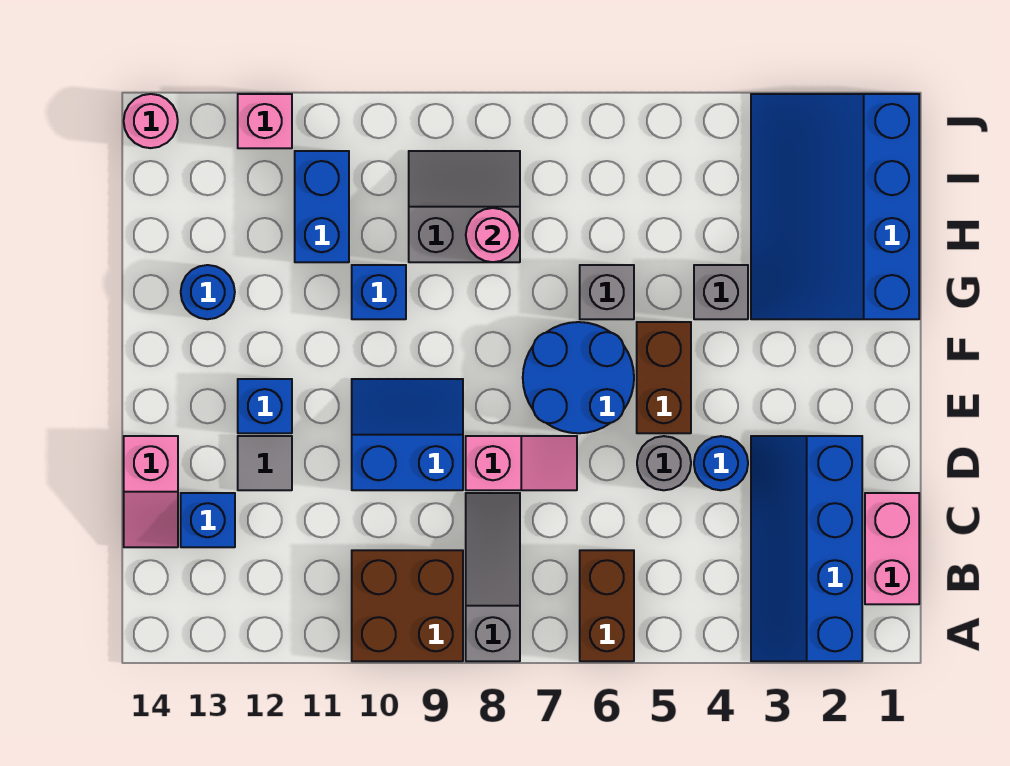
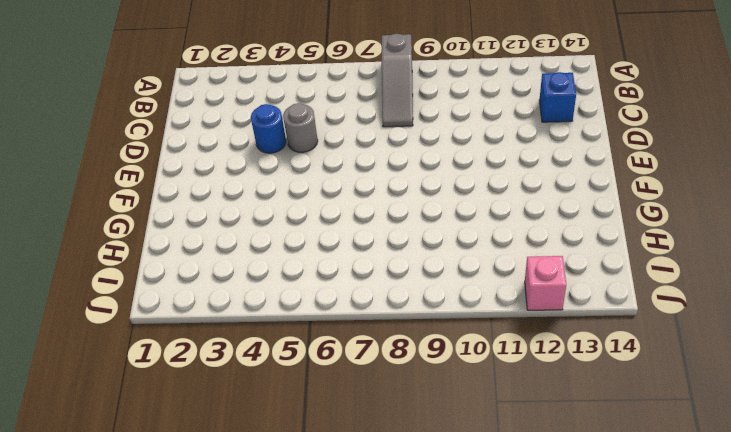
none -> blue 2x4 slope [751,436,862,661]
none -> brown 1x2 brick [580,550,634,661]
none -> brown 2x2 brick [352,550,463,661]

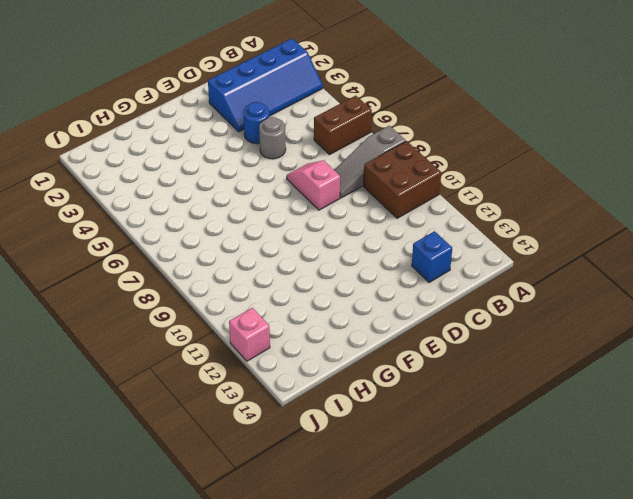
none -> pink 1x2 brick [865,493,919,604]
none -> pink 1x2 slope [124,436,178,547]
none -> blue 2x2 slope [352,379,463,490]

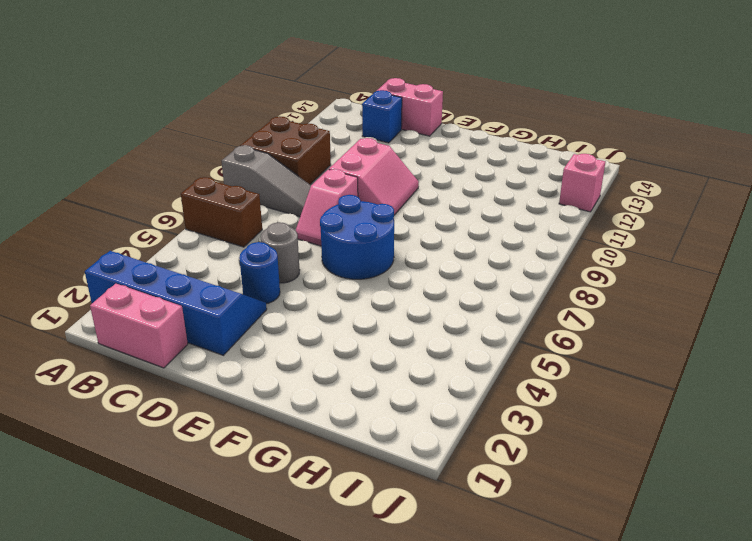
pink 1x2 brick [377,78,443,136] -> pink 1x2 slope [124,436,178,547]
pink 2x2 slope [329,138,419,215] -> blue 2x2 slope [352,379,463,490]
none -> grey 1x1 tile [238,436,292,490]
none -> brown 1x2 brick [637,322,691,433]
none -> blue 1x1 brick [238,379,292,433]

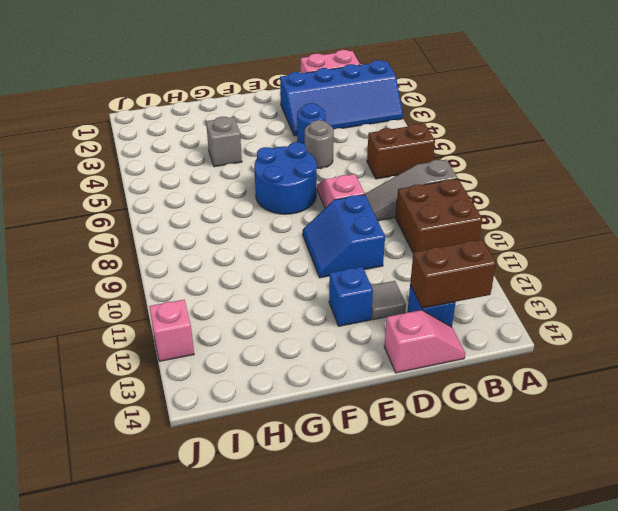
brown 1x2 brick [410,240,496,308] -> brown 1x2 brick moved to [637,322,691,433]
none -> blue 3x4 slope [751,94,919,319]
none -> grey 1x1 brick [580,265,634,319]
none -> blue 1x1 brick [352,265,406,319]

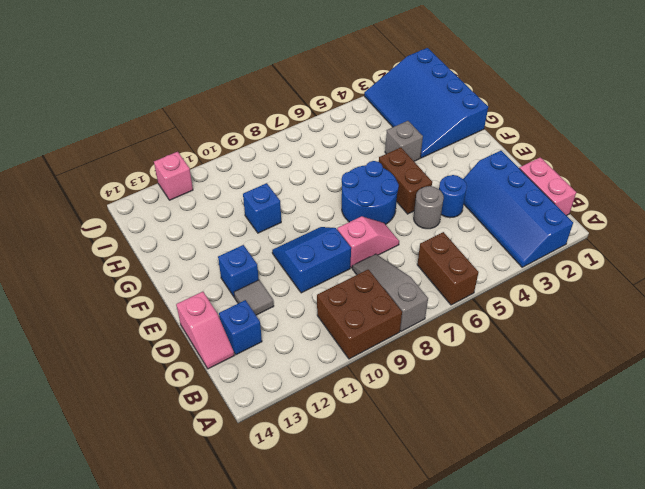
none -> grey 1x1 brick [580,265,634,319]
none -> blue 1x1 round brick [181,265,235,319]
none -> grey 2x2 slope [409,151,520,262]

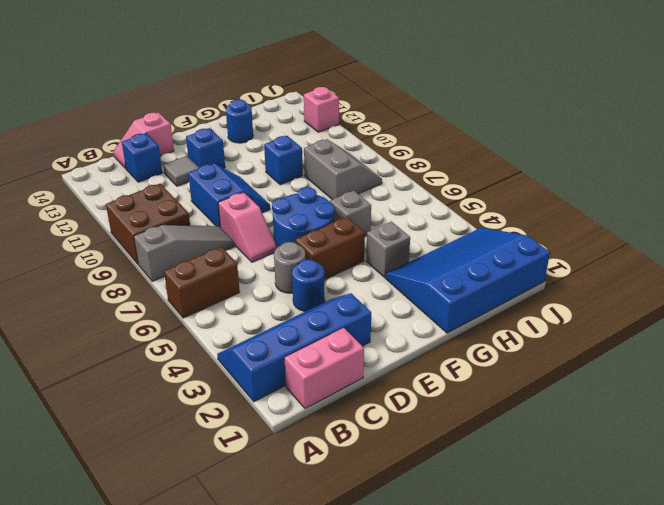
none -> blue 1x2 brick [295,151,349,262]
none -> pink 1x1 round brick [124,94,178,148]
none -> pink 1x1 round brick [466,208,520,262]

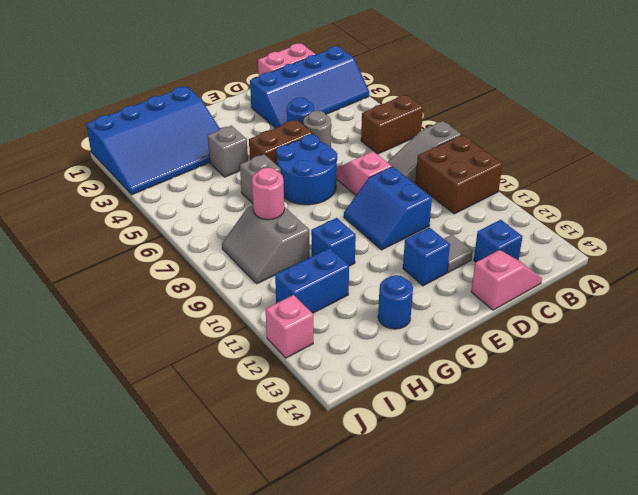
none -> pink 1x1 round brick [124,94,178,148]

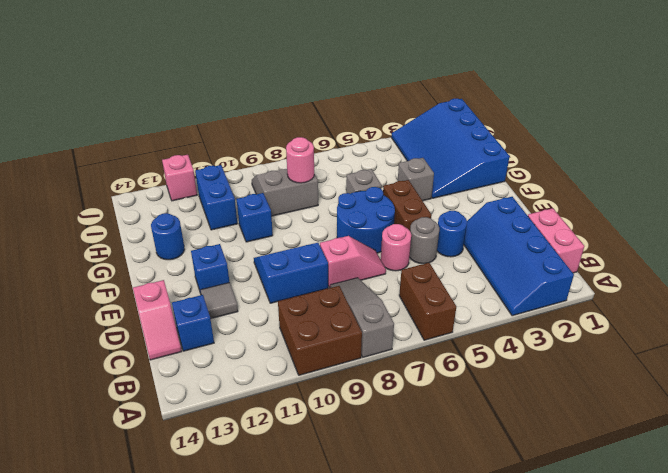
pink 1x1 round brick [381,224,411,271] -> pink 1x1 round brick moved to [124,94,178,148]

